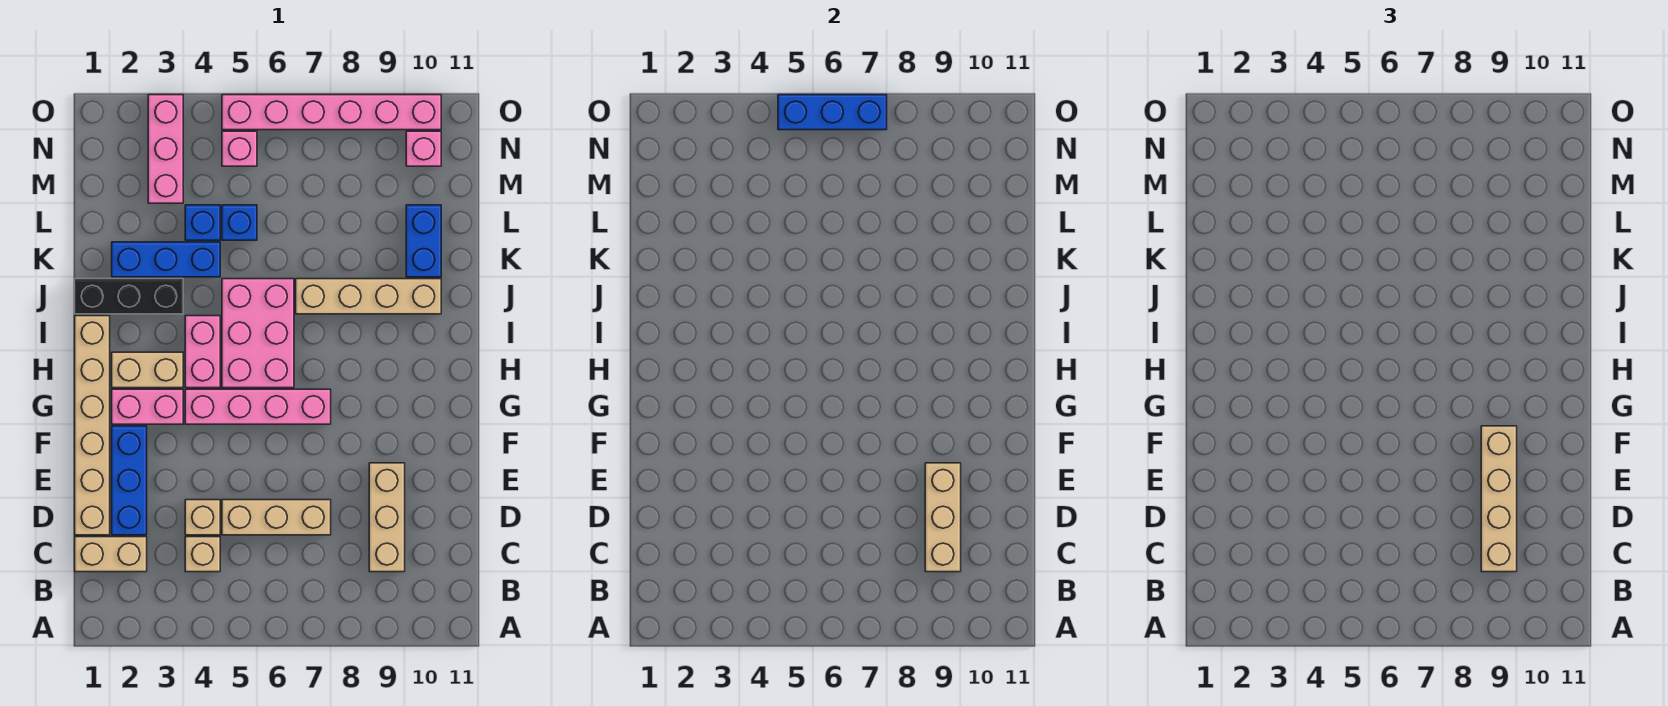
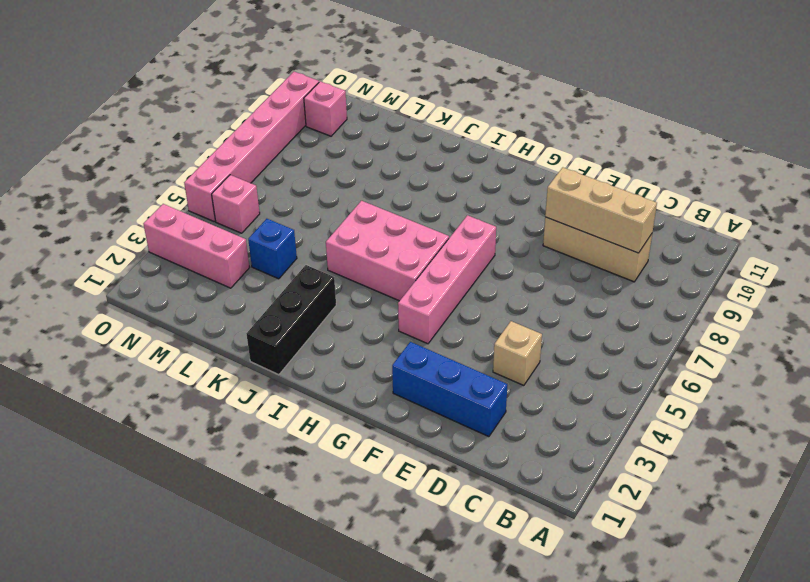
none -> tan 1x2 brick [75,537,147,572]
none -> tan 1x1 brick [185,537,220,572]
none -> tan 1x6 brick [75,316,110,535]

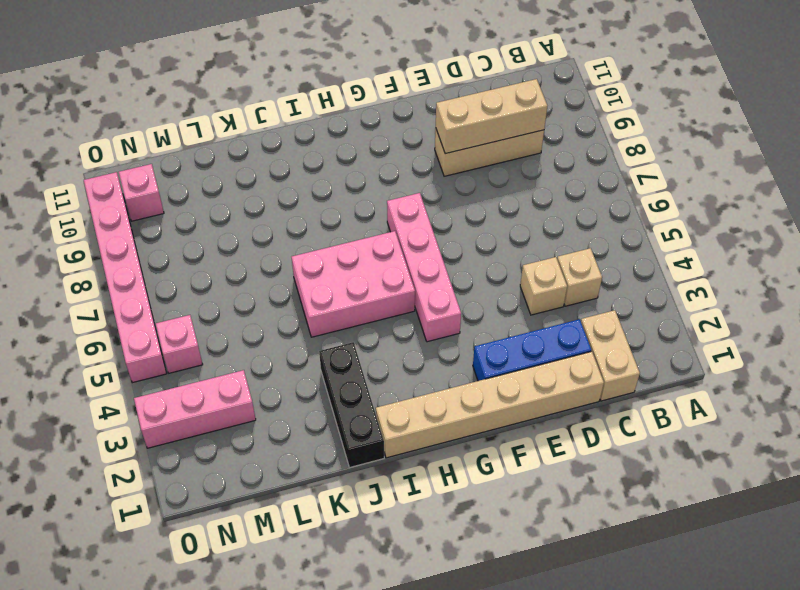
none -> tan 1x3 brick [222,500,331,535]
none -> pink 1x2 brick [112,389,183,424]
none -> tan 1x2 brick [112,352,183,388]

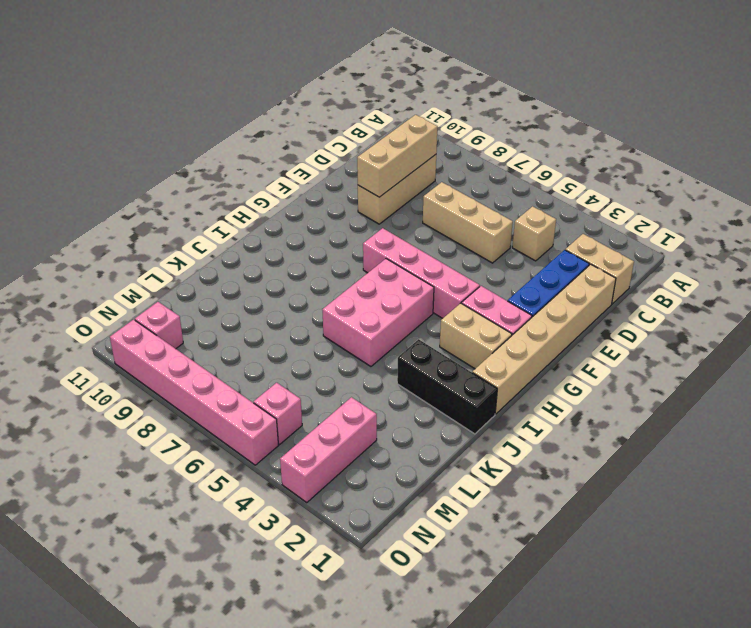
none -> tan 1x1 brick [185,500,220,535]
none -> pink 1x2 brick [185,316,220,388]
none -> tan 1x4 brick [296,279,441,314]

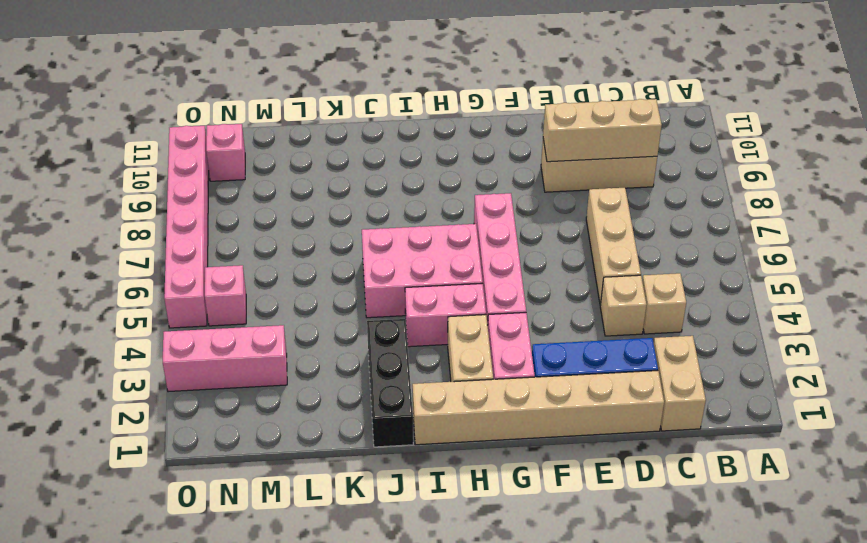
none -> tan 1x4 brick [296,279,441,314]
none -> blue 1x3 brick [112,242,220,277]
none -> blue 1x2 brick [406,205,441,277]

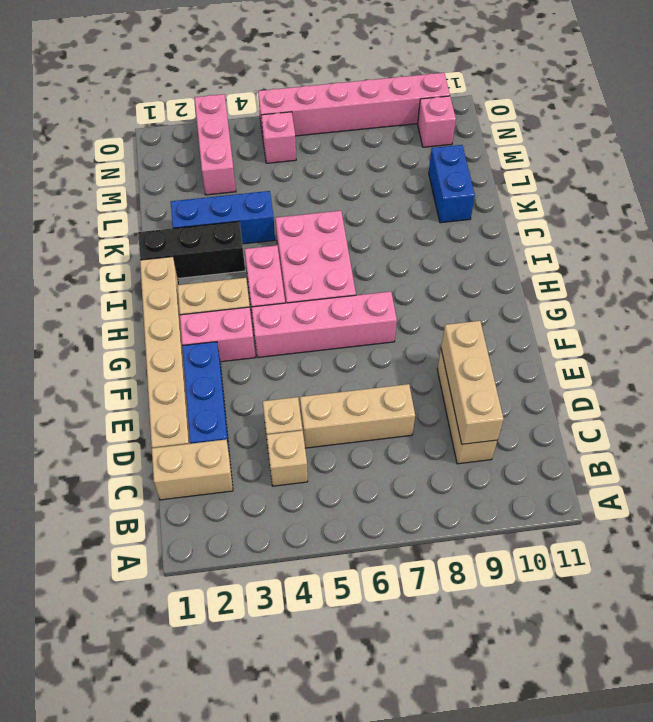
none -> tan 1x4 brick [296,279,441,314]
none -> blue 1x1 brick [185,205,220,240]
none -> blue 1x1 brick [222,205,257,240]

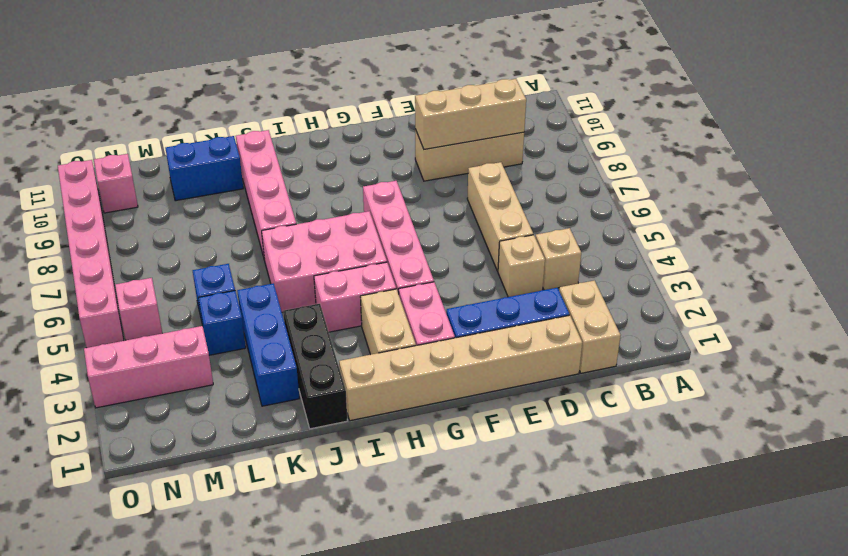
pink 1x4 brick [236,130,296,260] -> tan 1x4 brick [296,279,441,314]
none -> blue 1x3 brick [778,95,887,130]
none -> tan 1x4 brick [1481,426,1517,572]

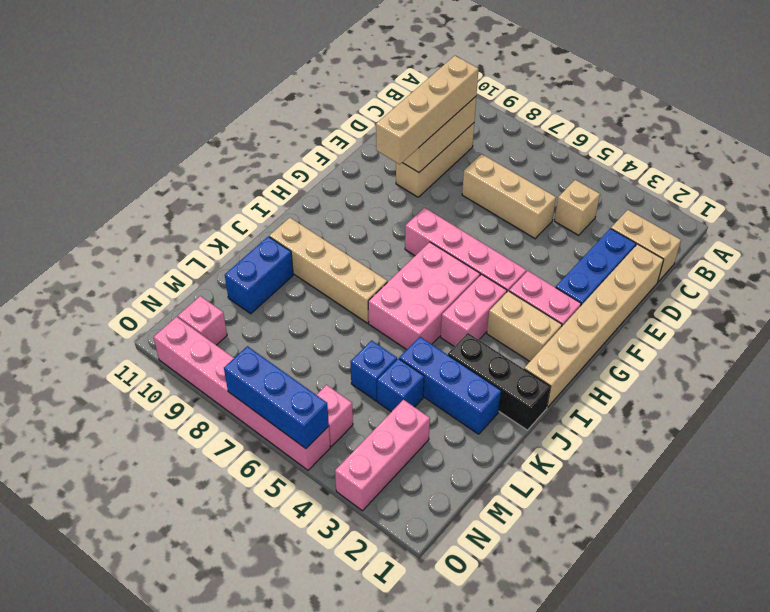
none -> tan 1x1 brick [185,500,220,535]

